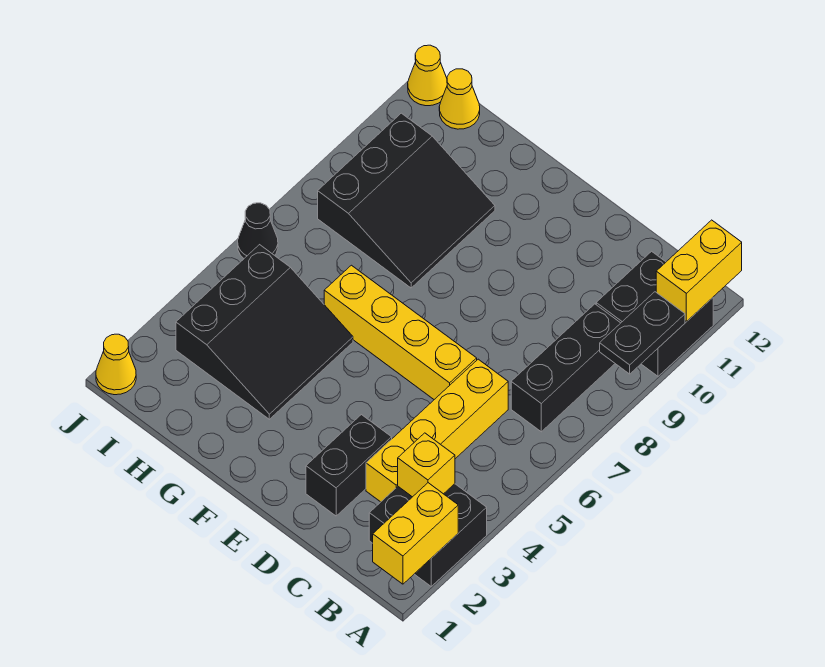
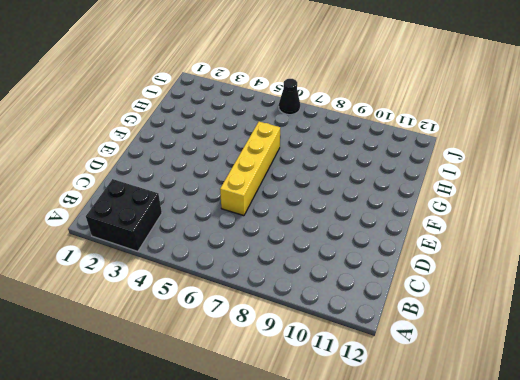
none -> black 2x2 brick [596,251,713,376]
none -> black 1x3 brick [511,304,620,432]
none -> yellow 1x4 brick [366,359,508,502]

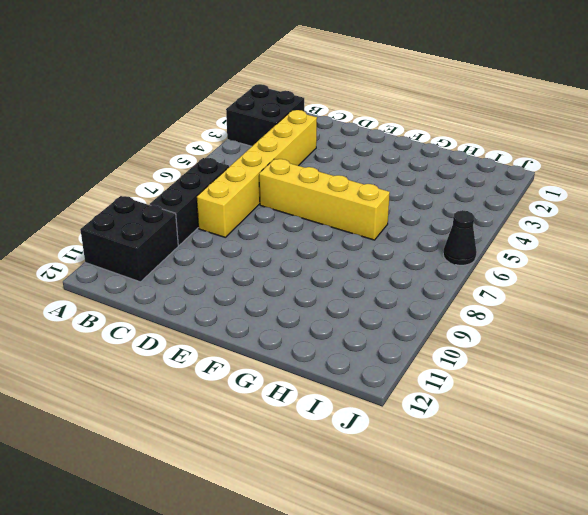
yellow 1x6 brick [197,110,317,237] -> yellow 1x4 brick [366,359,508,502]
none -> black 1x2 brick [306,415,392,516]
none -> black 3x3 slope [176,245,353,419]
none -> black 3x3 slope [318,113,495,288]

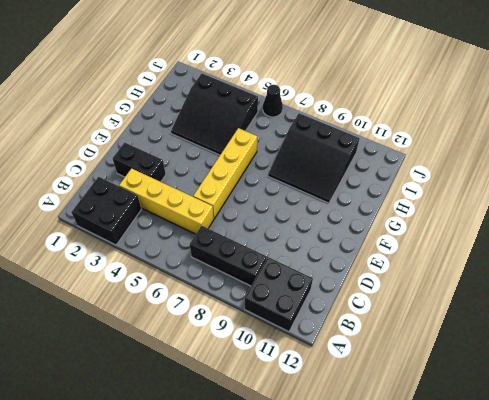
none -> yellow 1x1 cone [439,69,480,129]
none -> yellow 1x1 cone [96,334,136,395]
none -> yellow 1x1 cone [408,45,447,106]

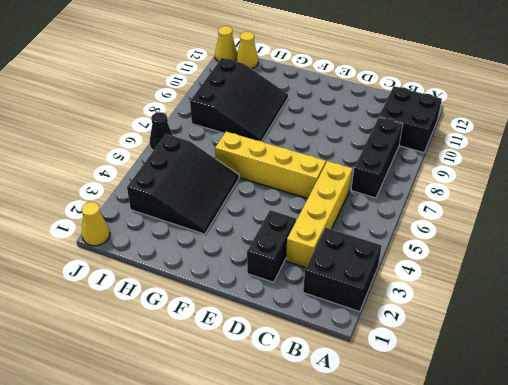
none -> yellow 1x2 brick [373,483,458,584]
none -> black 1x2 plate [600,292,685,374]
none -> yellow 1x2 brick [656,220,742,322]

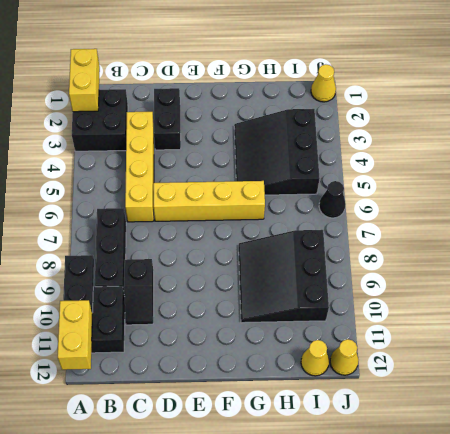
black 1x2 slope [124,259,154,325] -> none
none -> yellow 1x1 brick [398,433,455,497]

